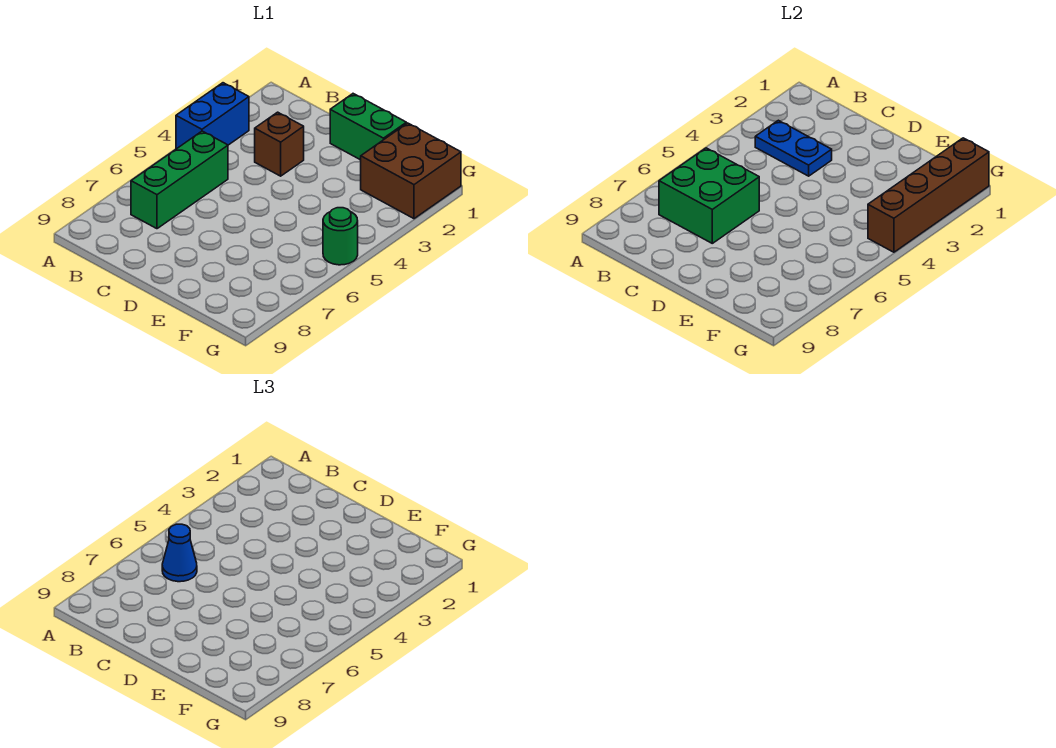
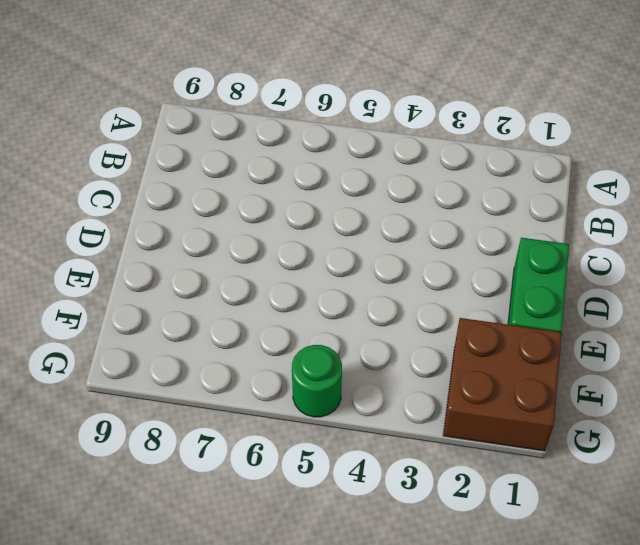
none -> blue 1x2 brick [176,83,249,149]
none -> green 1x3 brick [131,131,228,229]

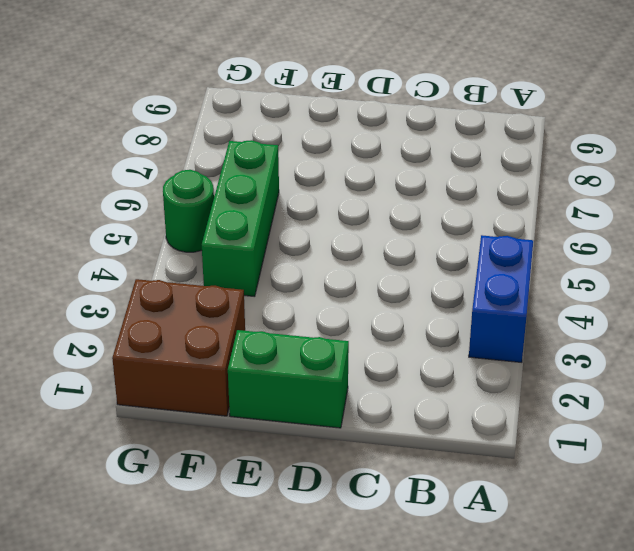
green 1x3 brick [202,140,279,297] -> green 1x3 brick moved to [131,131,228,229]
none -> brown 1x1 brick [255,112,304,176]
none -> blue 1x2 plate [755,120,832,176]

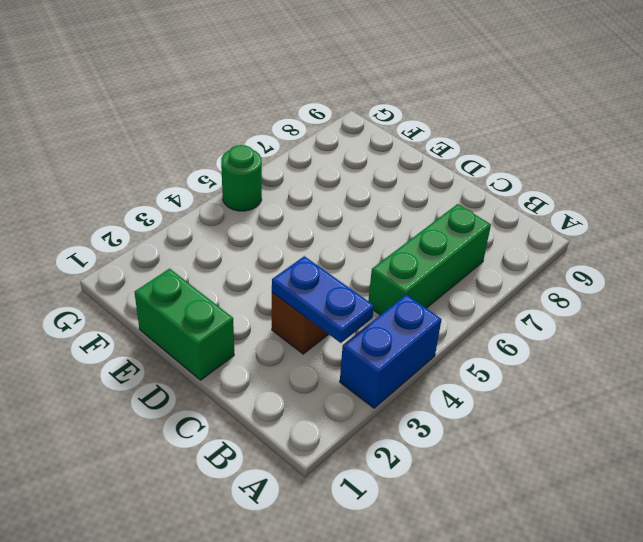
none -> brown 2x2 brick [361,123,461,219]
none -> green 2x2 brick [659,148,759,243]

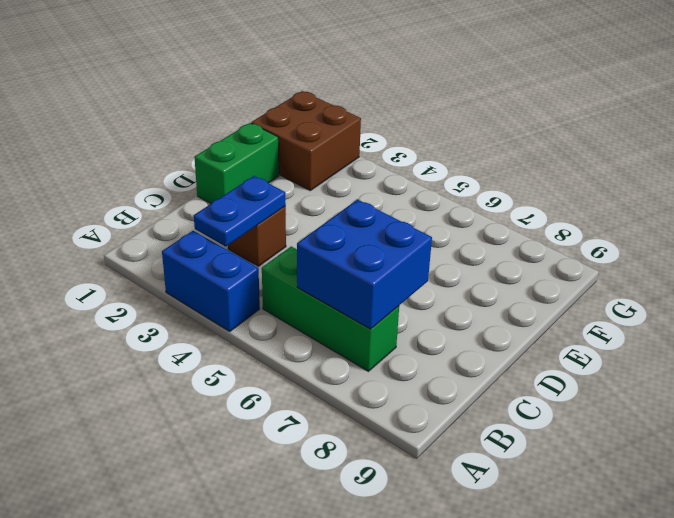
blue 2x2 brick [297,200,432,329] -> green 2x2 brick [659,148,759,243]
none -> green 1x1 round brick [323,208,358,265]
none -> brown 1x4 brick [868,138,989,252]

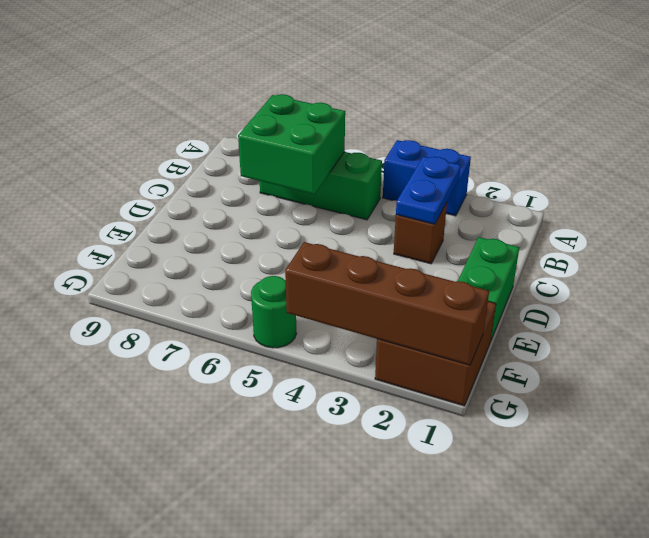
none -> blue 1x1 cone [162,524,197,582]

